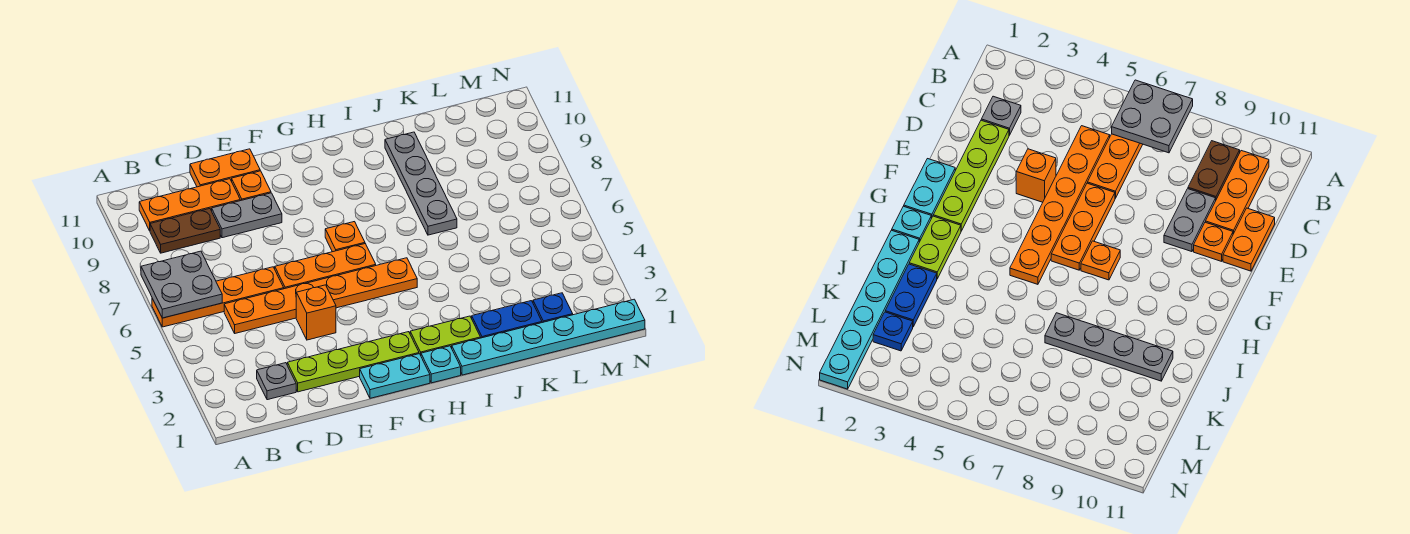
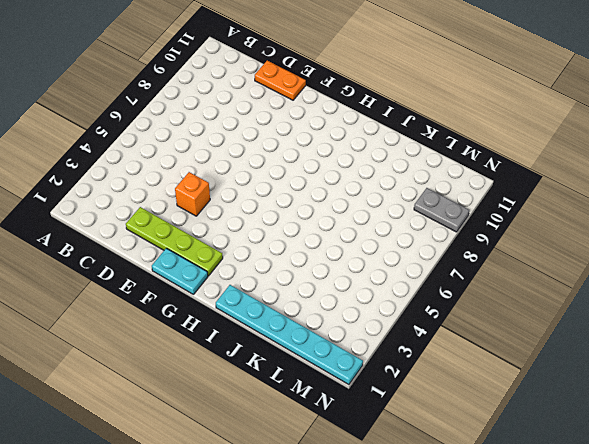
grey 1x2 plate [414,188,469,232] -> grey 1x2 plate moved to [212,193,282,238]
none -> orange 1x4 plate [152,267,284,327]
none -> brown 1x2 plate [150,209,220,253]
none -> orange 1x3 plate [139,179,240,231]

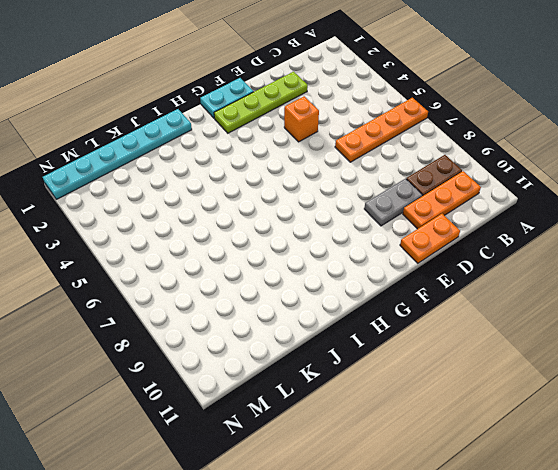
none -> grey 1x1 plate [257,363,296,400]
none -> orange 1x6 plate [224,258,417,333]
none -> orange 1x3 plate [275,244,376,289]

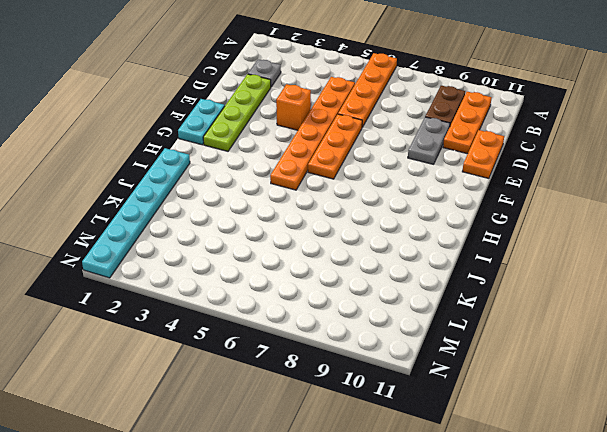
none -> orange 1x1 plate [232,171,271,201]
none -> orange 1x1 plate [325,222,365,252]
none -> cyan 1x1 plate [421,346,461,383]

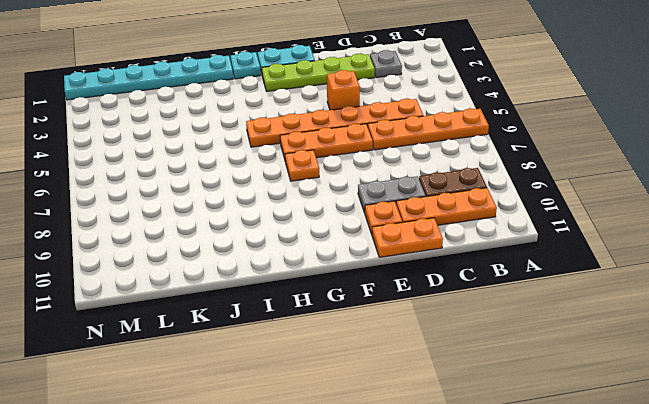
none -> lime 1x2 plate [410,316,481,355]
none -> blue 1x2 plate [472,301,542,338]
none -> grey 1x4 plate [385,132,457,235]

